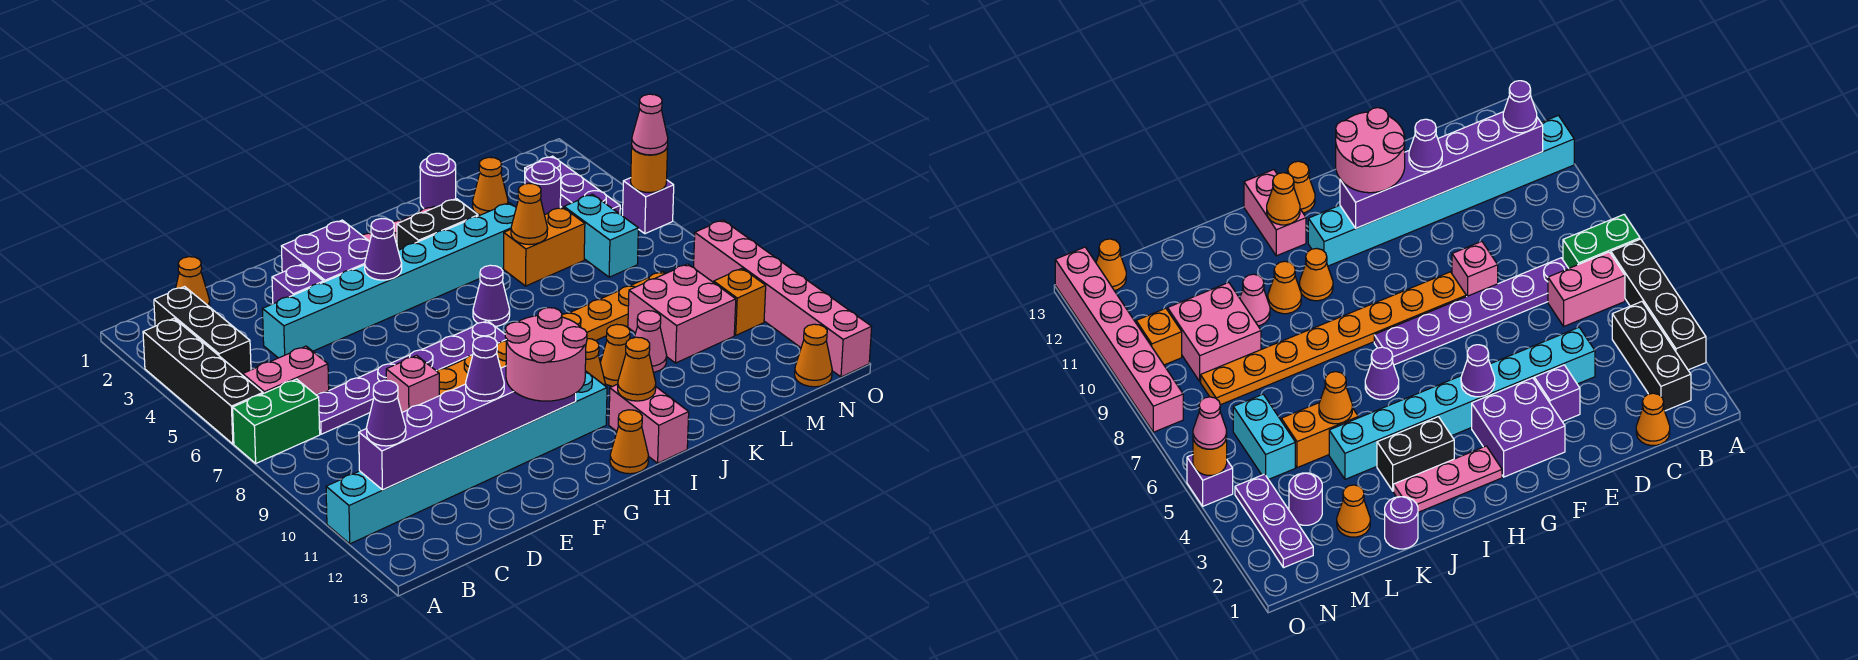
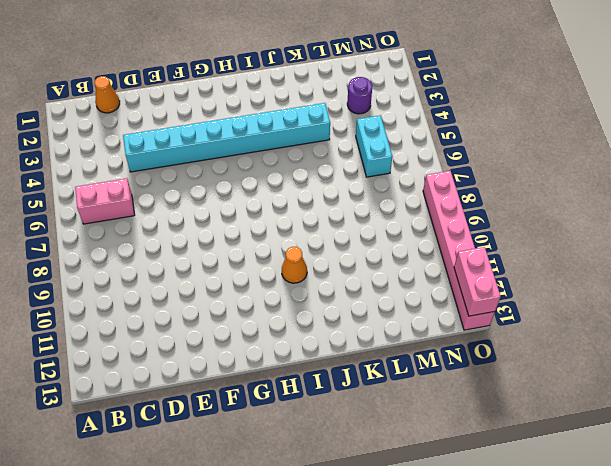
pink 1x2 brick [454,247,501,316] -> pink 1x2 brick moved to [609,384,689,463]
none -> black 1x4 brick [143,319,263,444]
none -> green 1x2 brick [233,379,320,463]
none -> cyan 1x8 brick [326,371,607,544]
none -> black 1x3 brick [154,287,251,375]

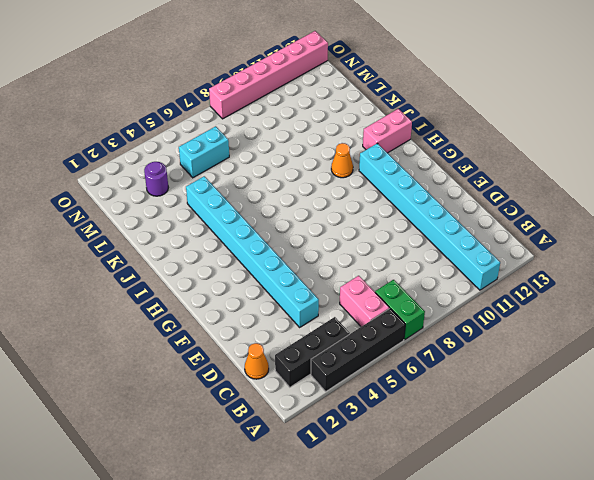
none -> purple 1x6 plate [317,321,506,434]
none -> purple 1x1 brick [272,264,323,304]
none -> pink 1x1 brick [386,355,439,412]
none -> purple 2x2 brick [281,220,370,282]

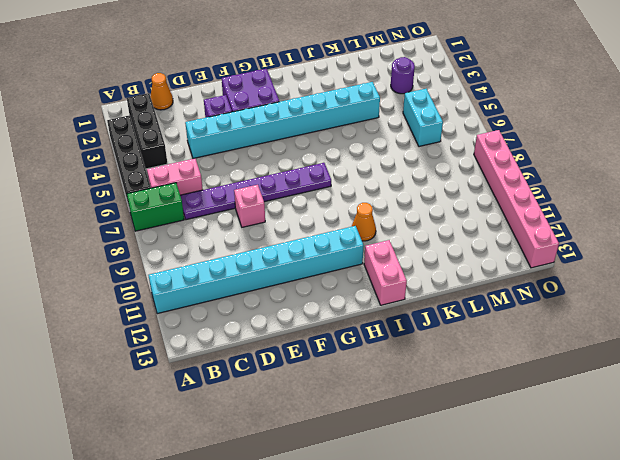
none -> orange 1x8 plate [437,271,666,396]
none -> pink 1x3 plate [1394,446,1502,512]
none -> orange 1x1 cone [610,410,648,474]
none -> black 1x2 brick [397,199,478,250]

